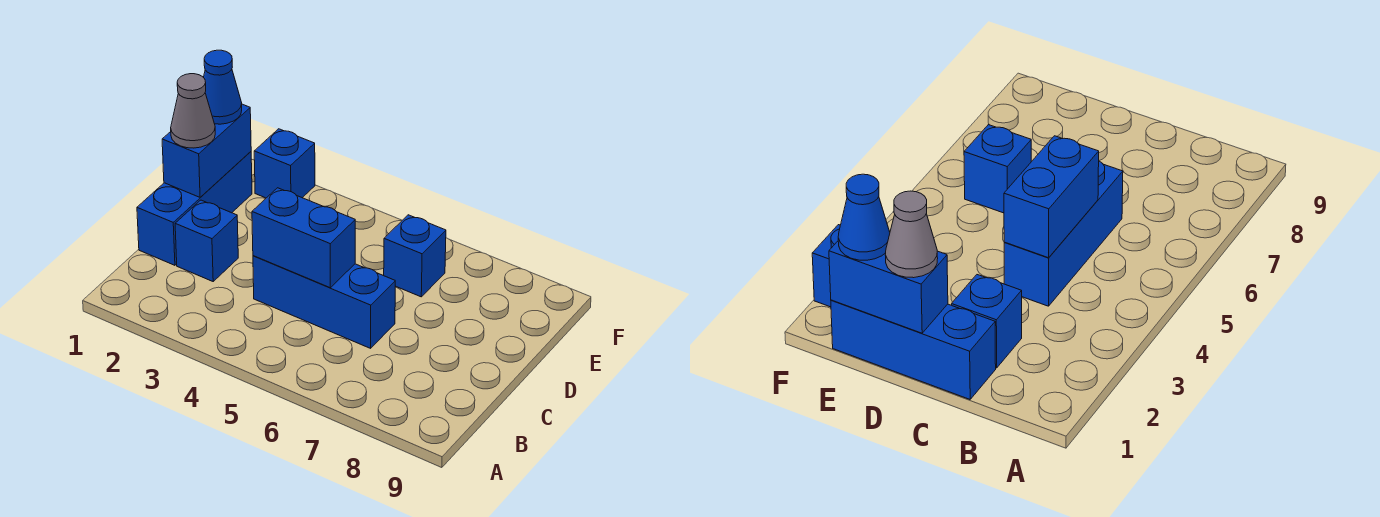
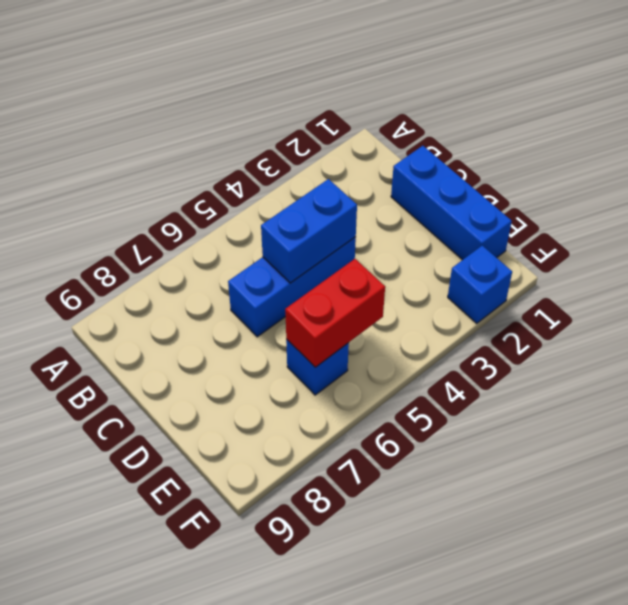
red 1x2 brick [285,259,385,367] -> none
none -> blue 1x1 brick [175,200,238,281]
none -> blue 1x2 brick [162,104,251,197]

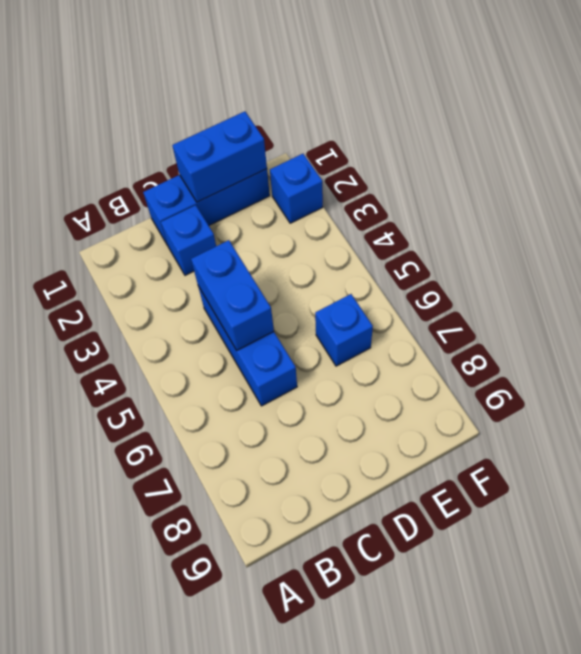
none -> grey 1x1 cone [171,74,215,148]
none -> blue 1x1 cone [203,50,242,124]

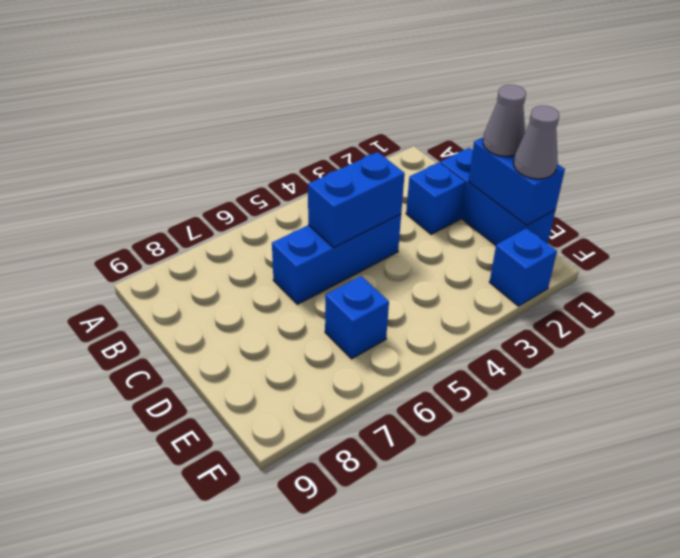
grey 1x1 cone [514,106,559,179] -> blue 1x1 cone [203,50,242,124]

